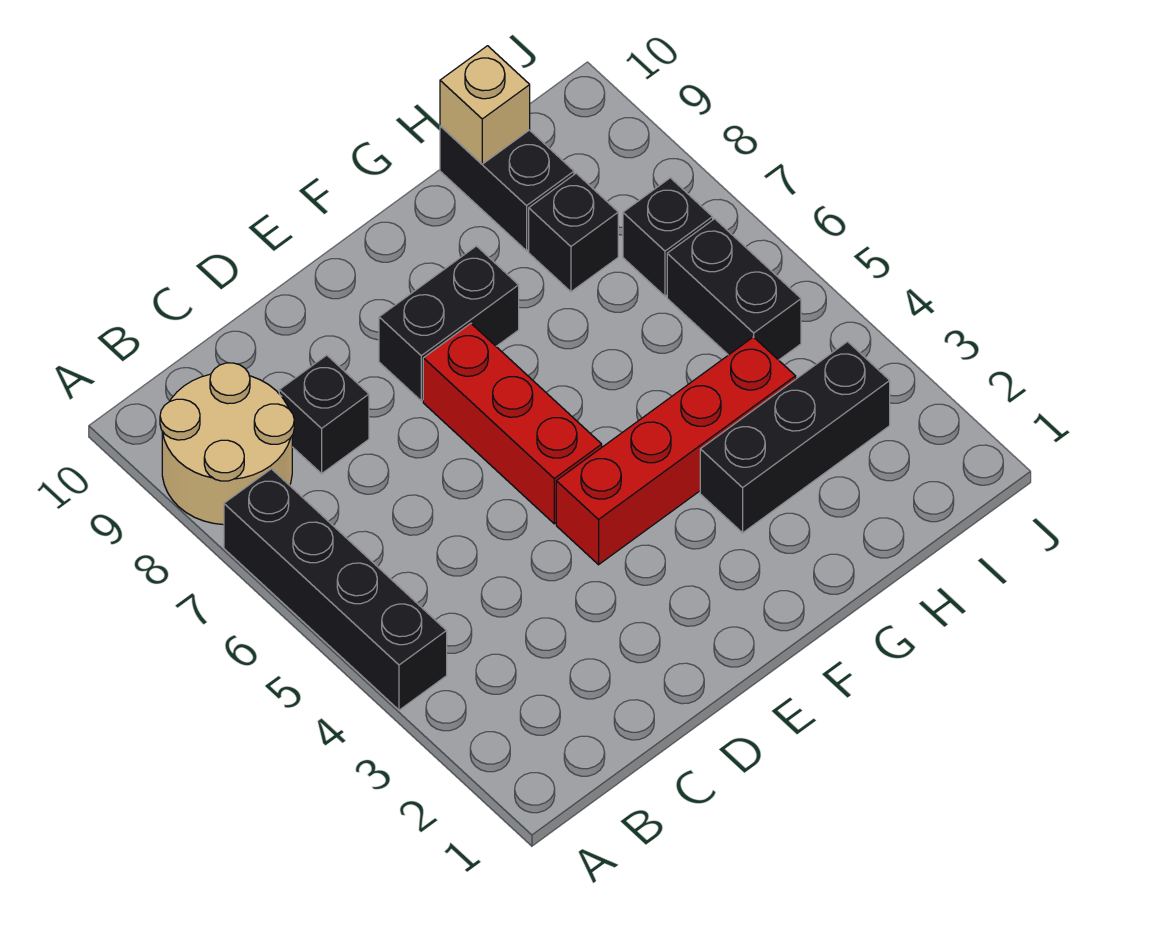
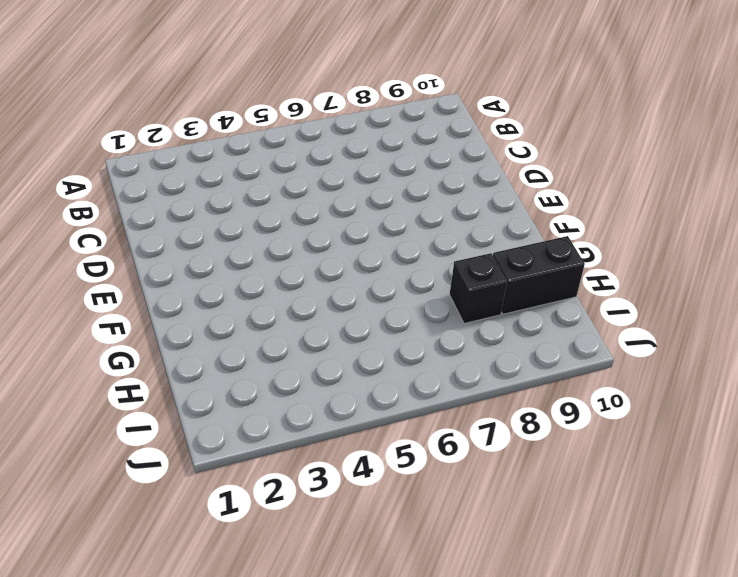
none -> black 1x4 brick [224,469,447,710]
none -> tan 2x2 round brick [160,363,294,525]
none -> black 1x1 brick [279,355,369,474]

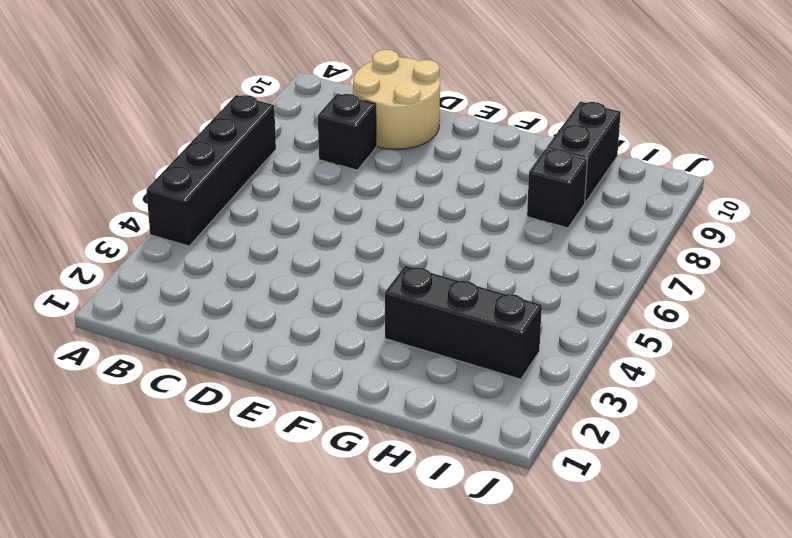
tan 2x2 round brick [353,50,440,149] -> tan 2x2 round brick moved to [160,363,294,525]
none -> red 1x4 brick [556,337,796,565]
none -> red 1x3 brick [423,323,602,524]
none -> black 1x2 brick [379,246,519,401]

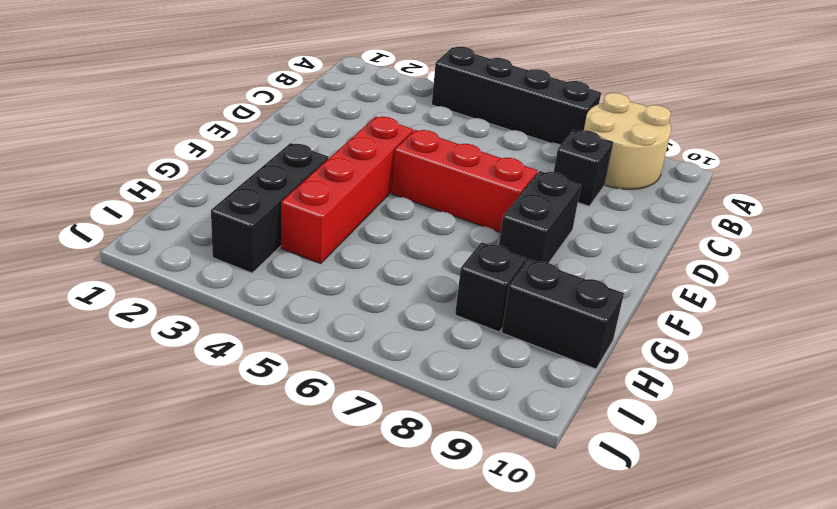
none -> black 1x2 brick [667,219,801,360]
none -> black 1x1 brick [623,178,713,296]
none -> tan 1x1 brick [440,46,530,164]

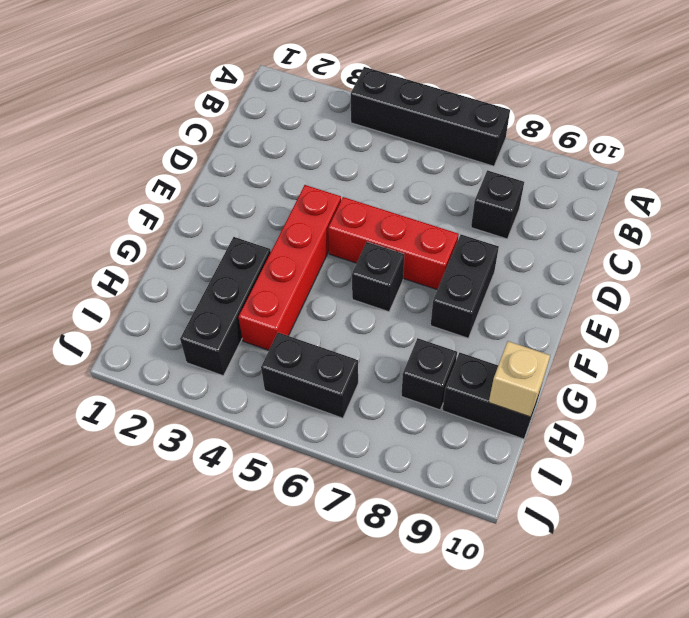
black 1x1 brick [352,242,404,312] -> black 1x1 brick moved to [623,178,713,296]
none -> tan 2x2 round brick [160,363,294,525]

